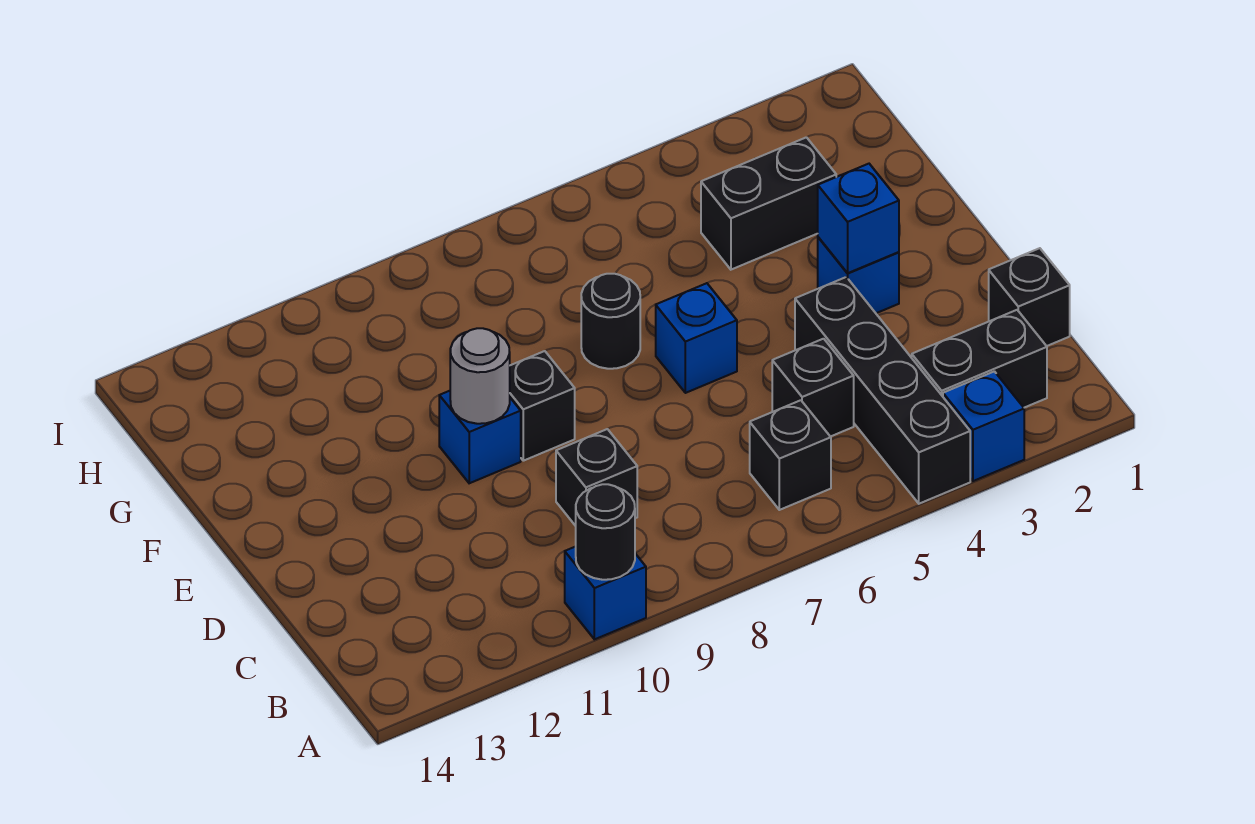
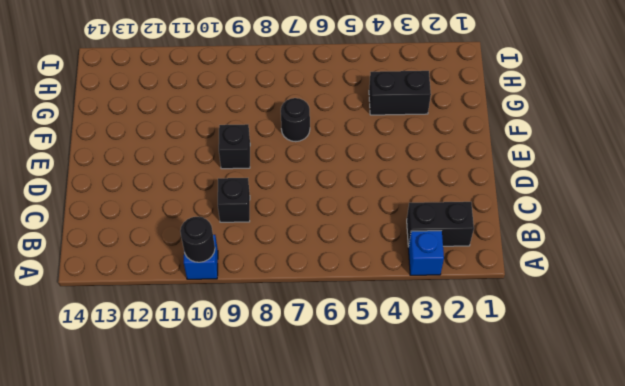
none -> black 1x4 brick [795,277,970,504]
none -> black 1x1 brick [750,400,831,510]
none -> black 1x1 brick [989,248,1070,346]

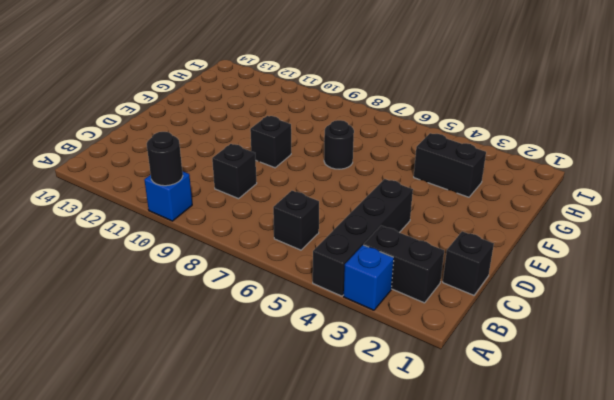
none -> black 1x1 brick [772,339,854,437]
none -> blue 1x1 brick [818,237,899,313]
none -> blue 1x1 brick [656,283,737,393]

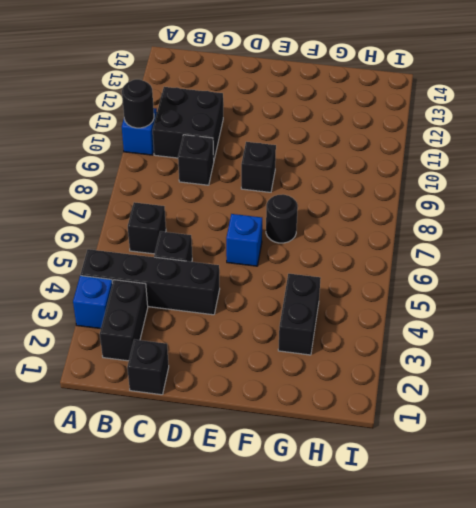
black 2x2 brick [153,87,223,159] -> none
none -> blue 1x1 brick [818,237,899,313]
none -> blue 1x1 brick [439,391,521,483]
none -> blue 1x1 brick [818,164,899,273]

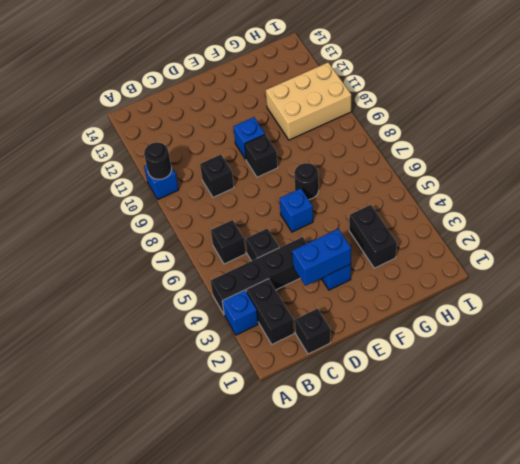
blue 1x2 brick [292,229,351,286] -> blue 1x1 brick [818,164,899,273]
tan 2x3 brick [266,63,351,140] -> none
none -> grey 1x1 round brick [450,328,510,424]

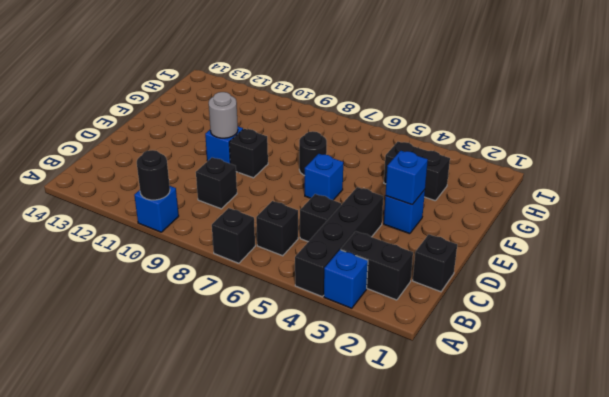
black 1x1 brick [212,208,255,263] -> none

